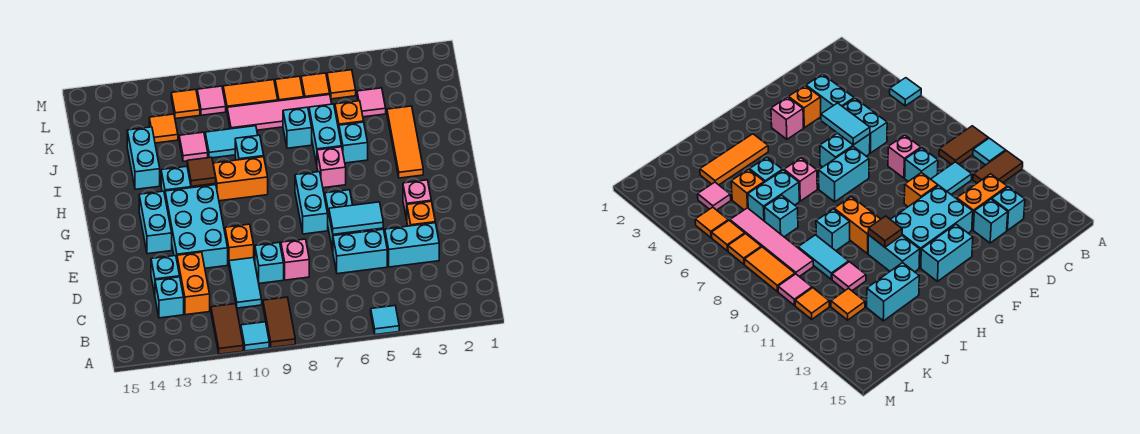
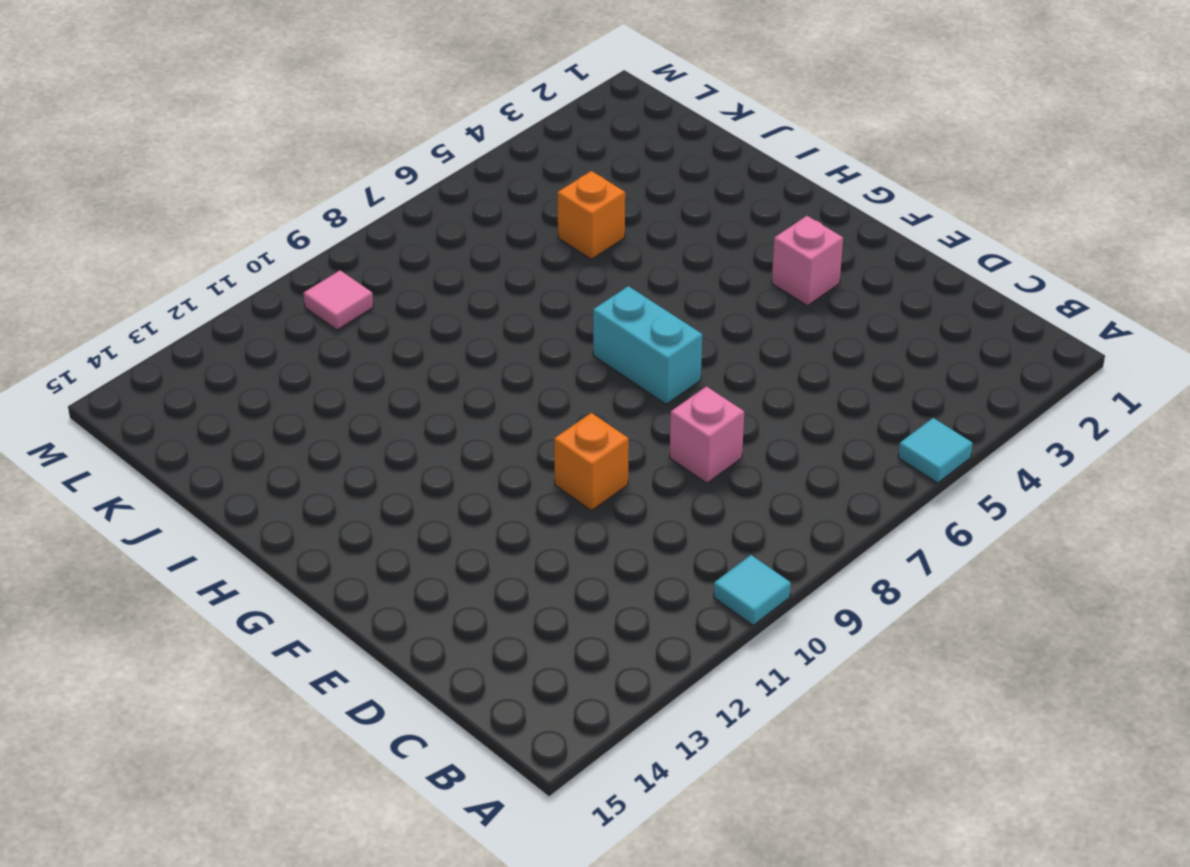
none -> brown 1x2 tile [263,297,295,348]
none -> brown 1x2 tile [211,304,243,354]
none -> cyan 1x2 tile [229,258,262,308]
none -> orange 1x2 brick [177,252,210,315]

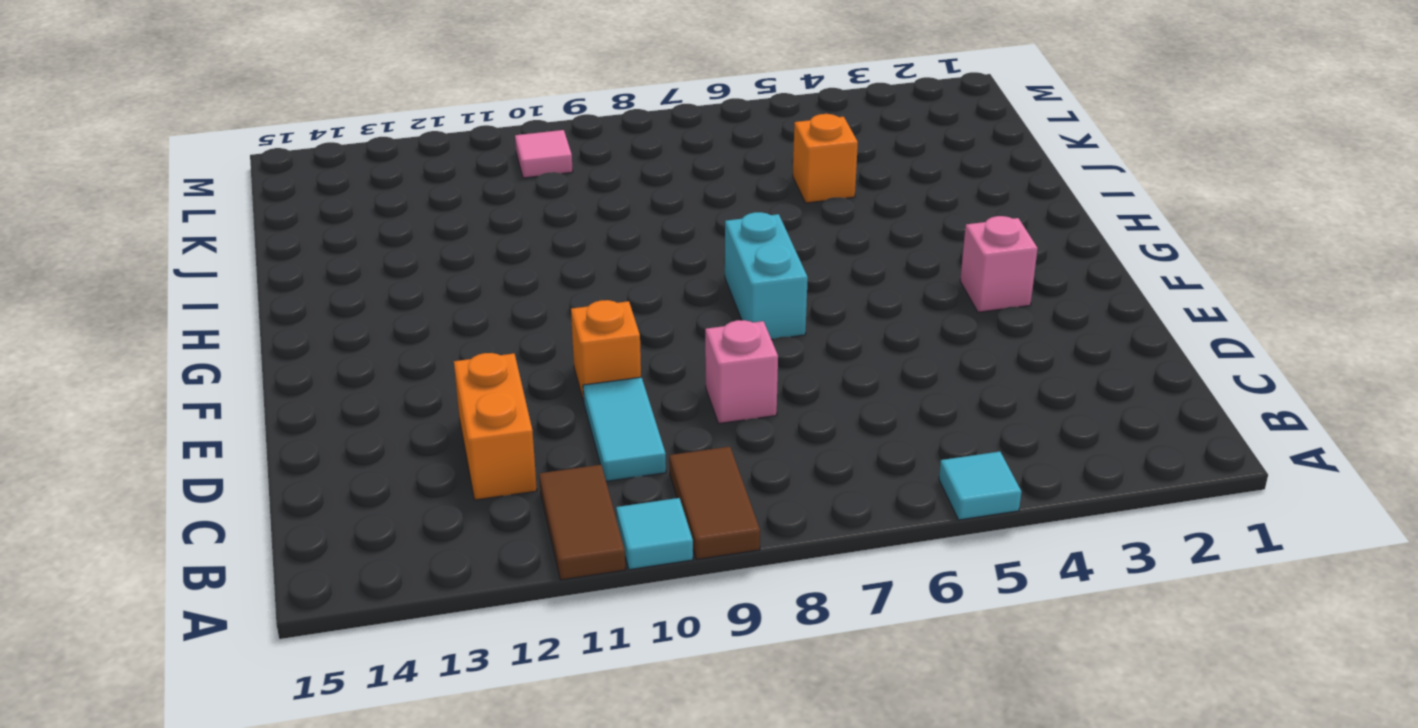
none -> cyan 1x1 brick [155,277,184,318]
none -> cyan 1x2 brick [385,223,439,267]
none -> cyan 1x2 brick [333,229,387,274]
none -> cyan 1x1 brick [255,243,284,283]

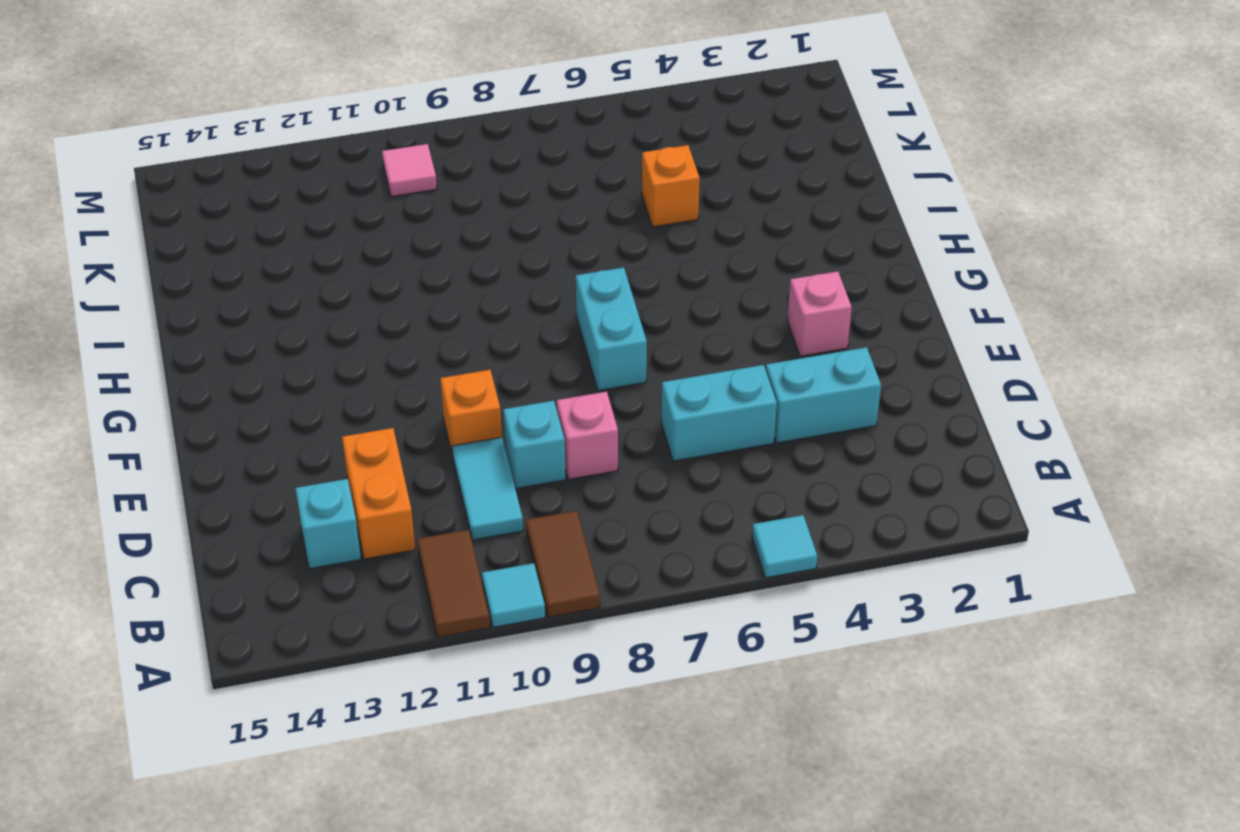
none -> cyan 1x1 brick [151,256,180,294]
none -> orange 1x1 brick [407,201,435,226]
none -> cyan 1x2 brick [325,190,357,251]
none -> cyan 2x3 brick [165,185,228,268]

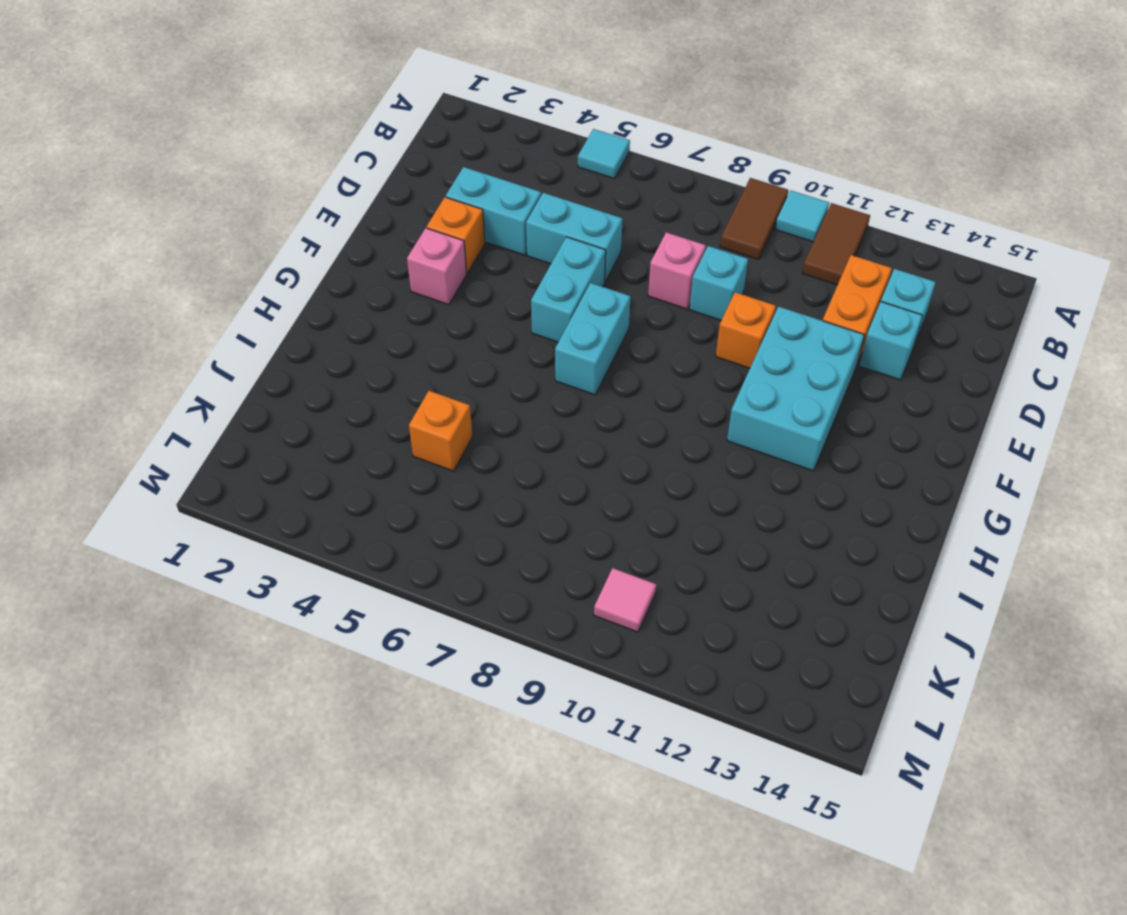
none -> cyan 1x2 tile [229,258,262,308]
none -> cyan 1x2 brick [139,191,172,254]
none -> orange 1x3 tile [387,106,423,178]
none -> pink 1x1 brick [317,147,346,188]

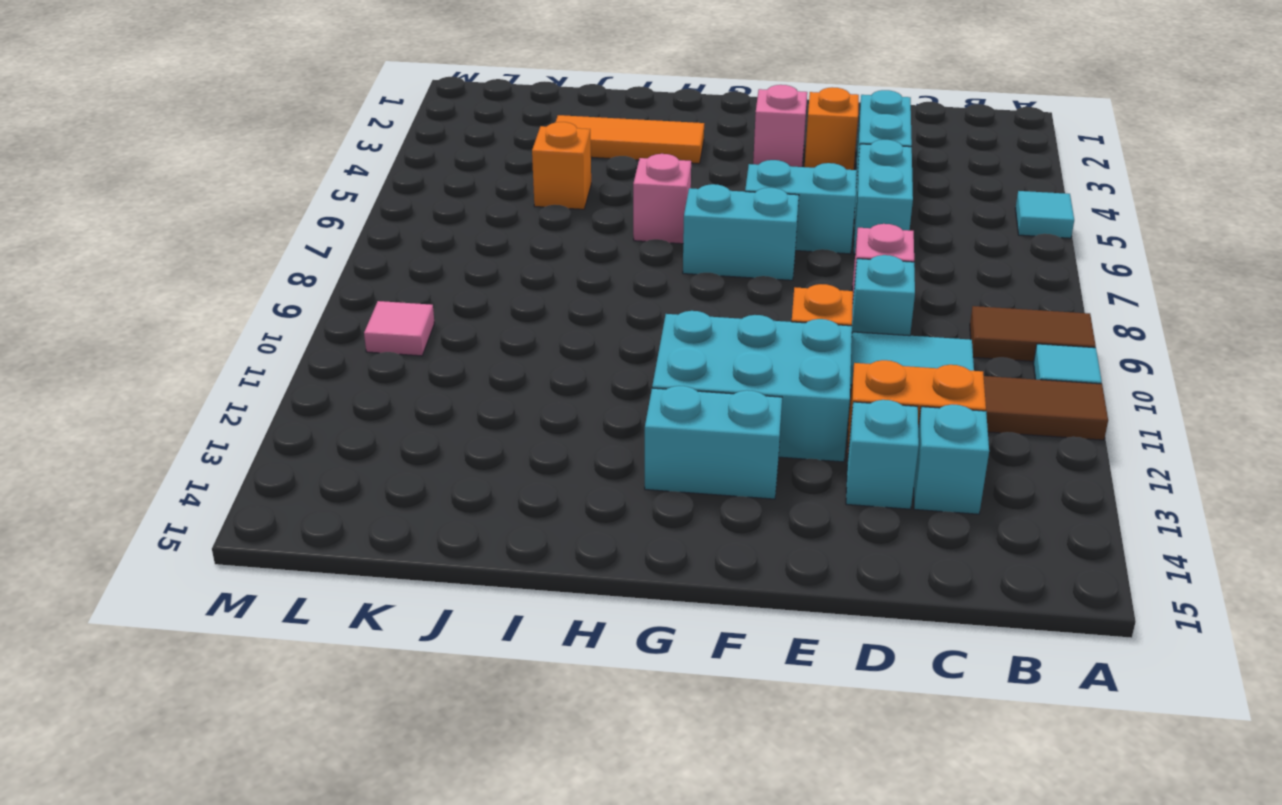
none -> orange 1x2 brick [213,157,268,201]
none -> cyan 1x2 brick [161,166,216,194]
none -> cyan 1x1 brick [339,122,368,163]
none -> cyan 1x2 brick [309,104,342,165]

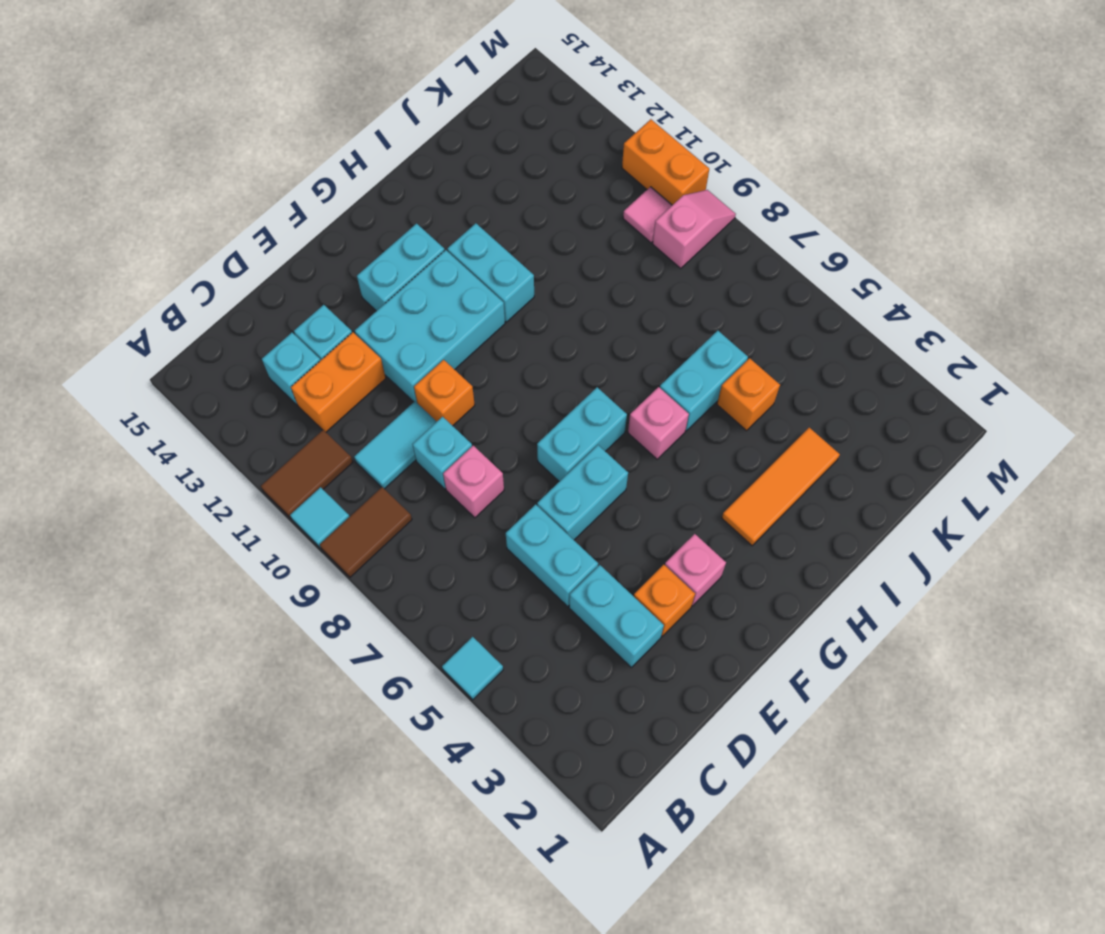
pink 1x2 slope [653,190,736,269] -> orange 1x2 tile [223,80,278,109]
orange 1x2 brick [622,119,709,205] -> orange 1x2 brick moved to [213,157,268,201]
none -> cyan 1x1 brick [339,122,368,163]
none -> cyan 1x1 brick [235,135,264,160]
none -> cyan 1x2 brick [127,127,160,189]
none -> cyan 1x1 brick [283,107,312,148]

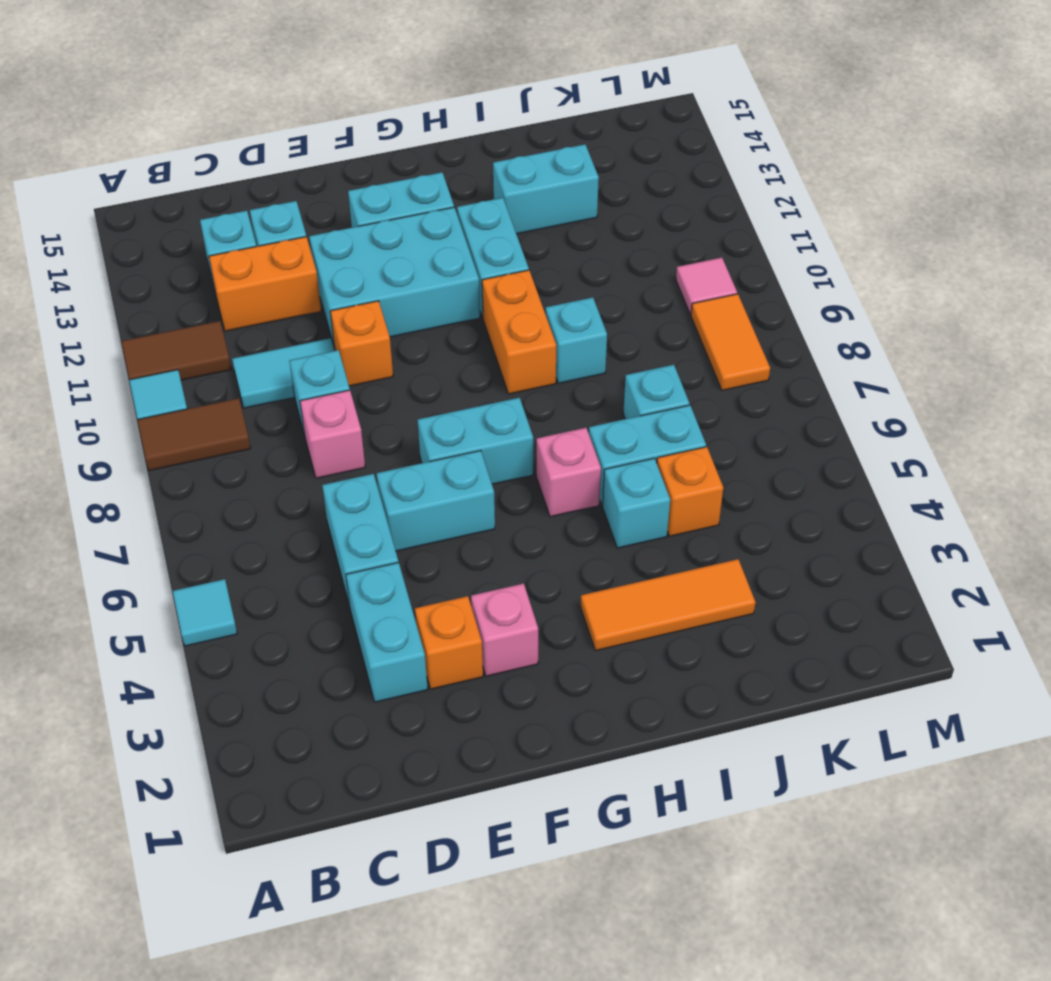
none -> cyan 1x2 tile [205,126,258,158]
none -> pink 1x1 tile [179,132,208,161]
none -> pink 1x1 tile [357,88,386,117]
none -> pink 1x4 tile [227,95,332,130]

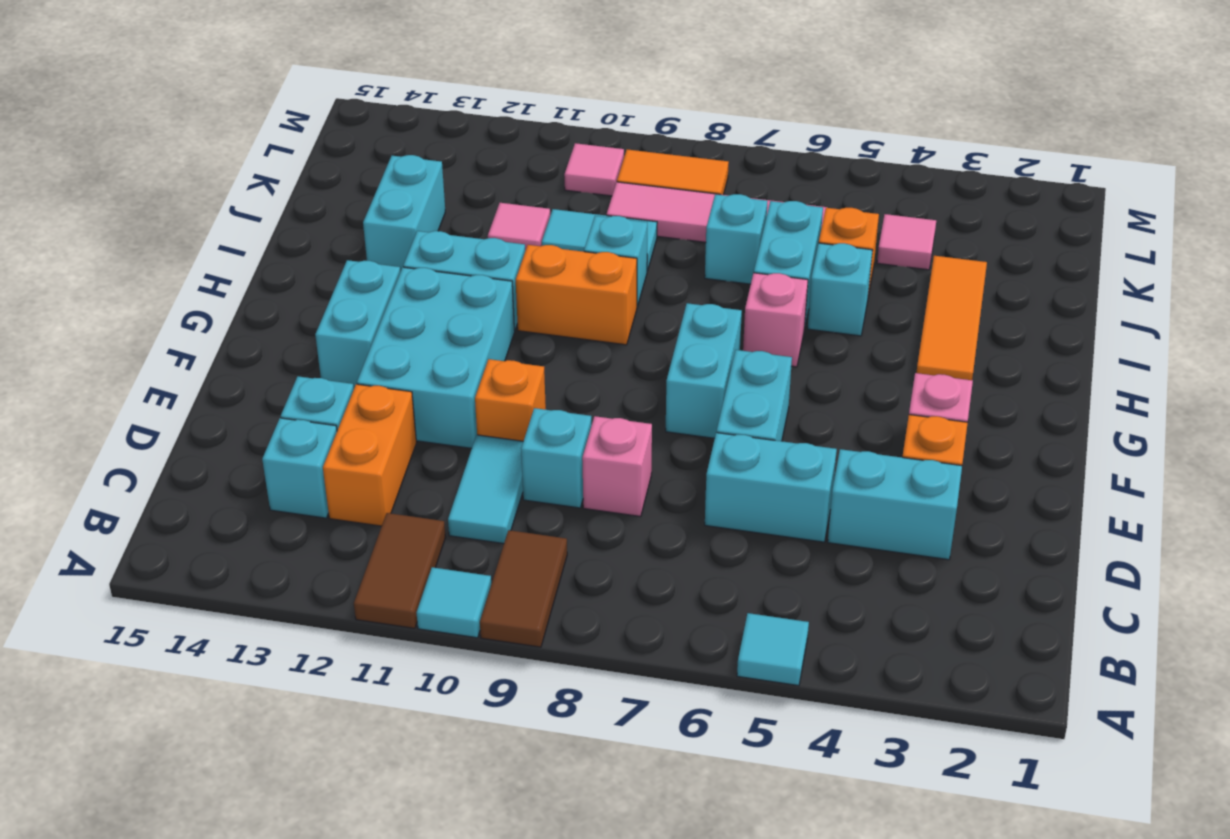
none -> orange 1x1 tile [149,114,178,143]
none -> orange 1x1 tile [327,70,356,99]
none -> orange 1x1 tile [301,73,330,98]
none -> orange 1x1 tile [275,76,304,101]

